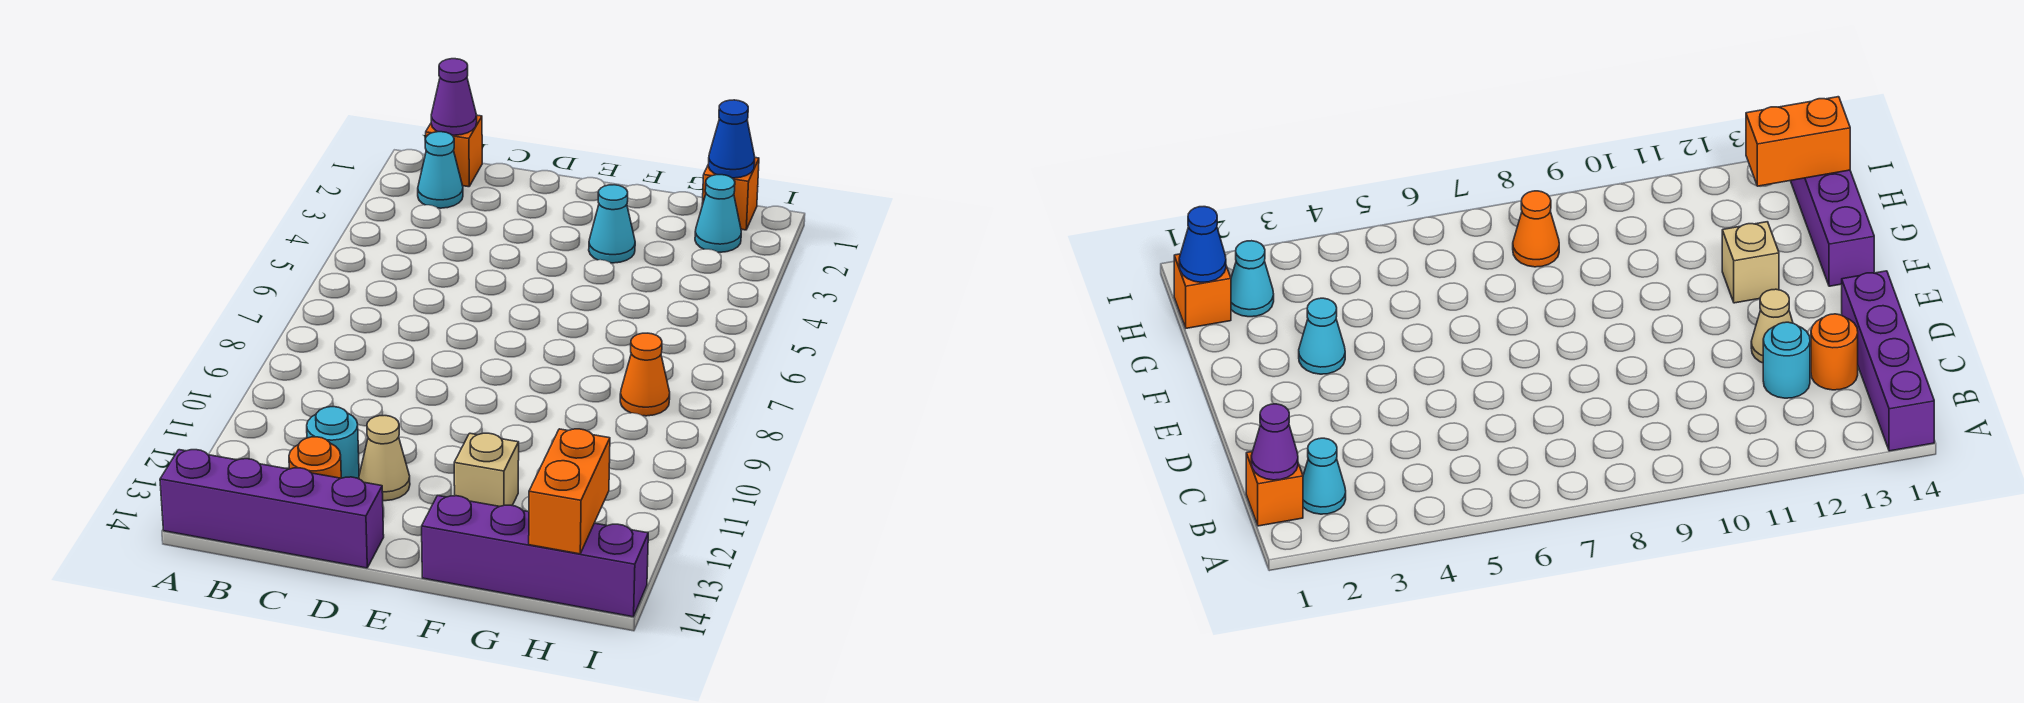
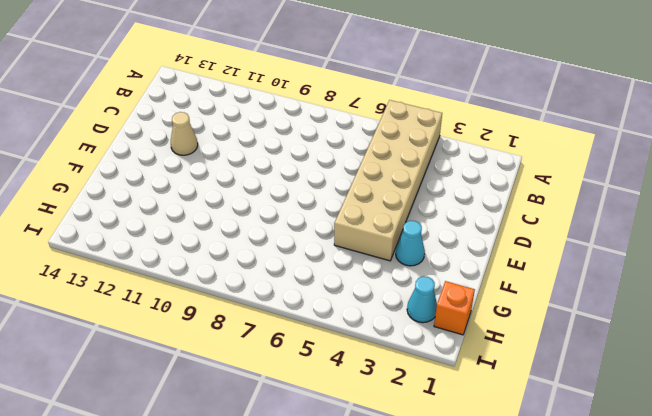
tan 2x6 brick [334,100,442,261] -> none
none -> purple 1x4 brick [160,450,384,568]
none -> orange 1x1 brick [426,115,482,187]
none -> cyan 1x1 cone [418,132,463,208]

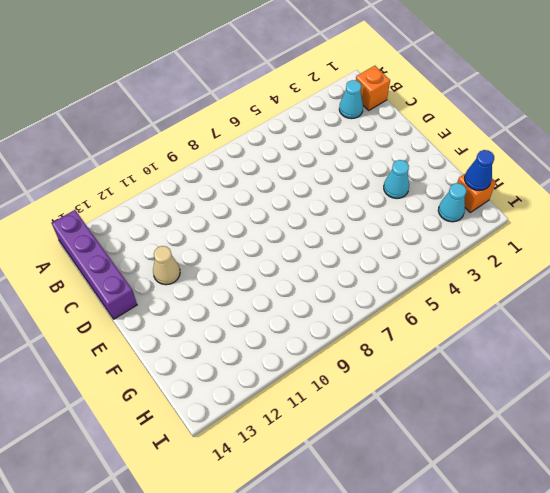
none -> cyan 1x1 round brick [307,407,359,479]
none -> orange 1x1 round brick [289,437,341,478]
none -> tan 1x1 brick [454,433,519,507]

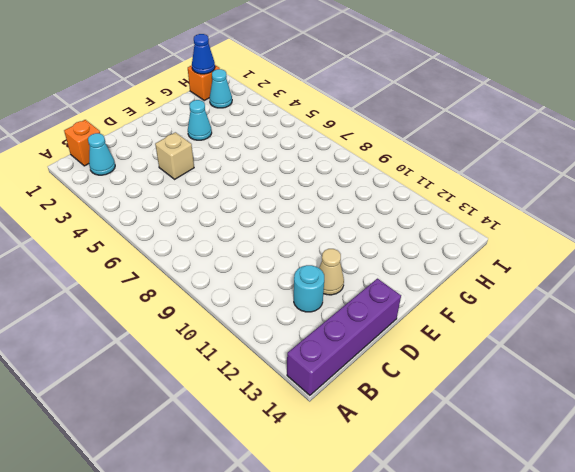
tan 1x1 brick [155,132,194,179] -> tan 1x1 brick moved to [454,433,519,507]
none -> orange 1x1 round brick [289,437,341,478]
none -> purple 1x4 brick [422,495,648,617]
none -> orange 1x1 cone [620,333,670,416]

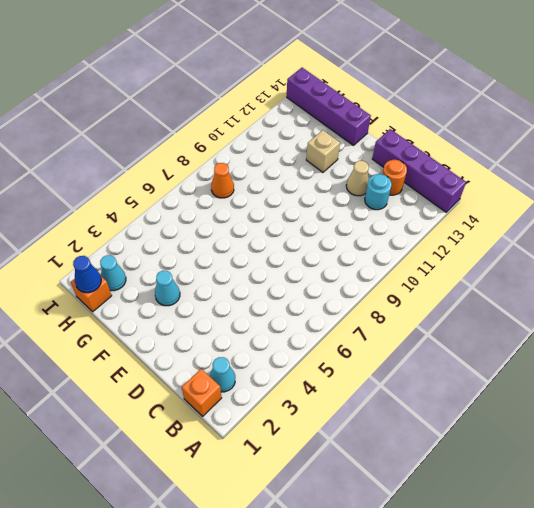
none -> purple 1x1 cone [431,59,477,135]
none -> orange 1x2 brick [529,429,610,554]

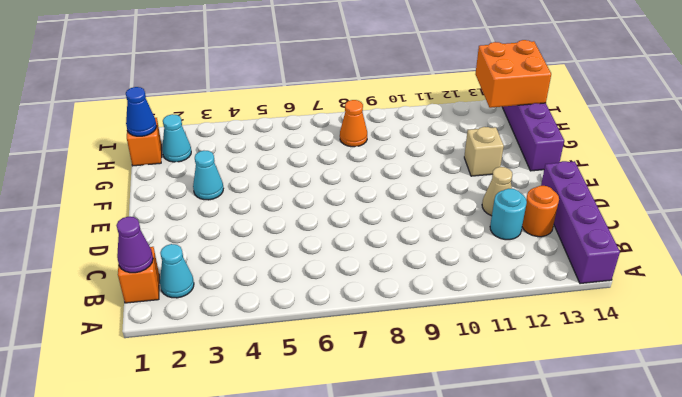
orange 2x2 brick [475,40,551,108] -> orange 1x2 brick [529,429,610,554]

